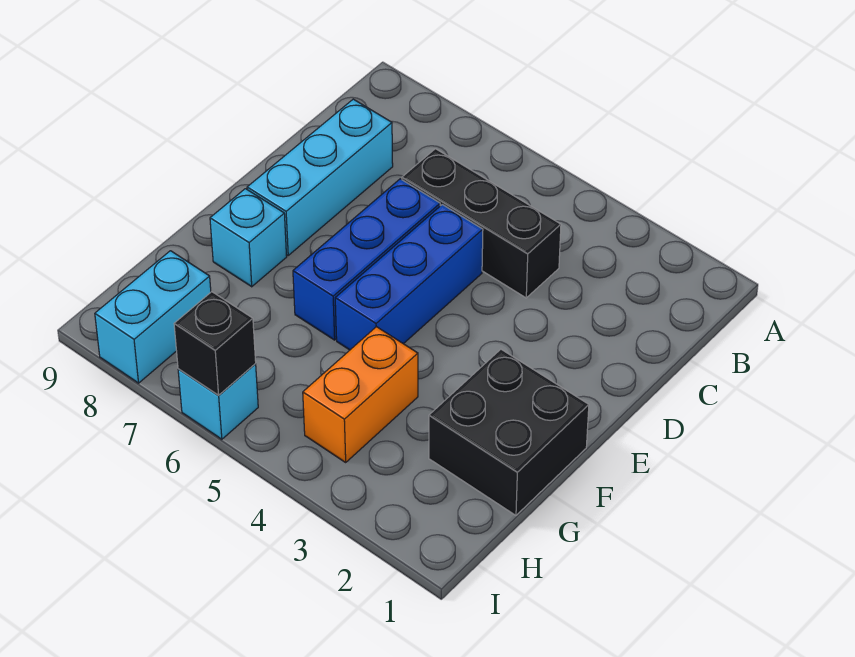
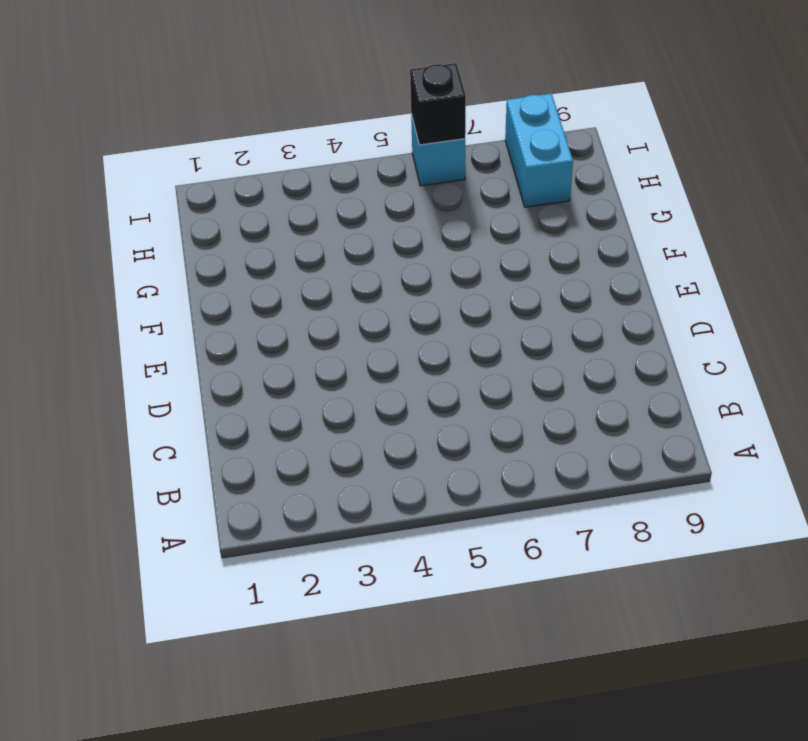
none -> black 1x3 brick [402,149,561,298]
none -> cyan 1x3 brick [247,99,393,255]

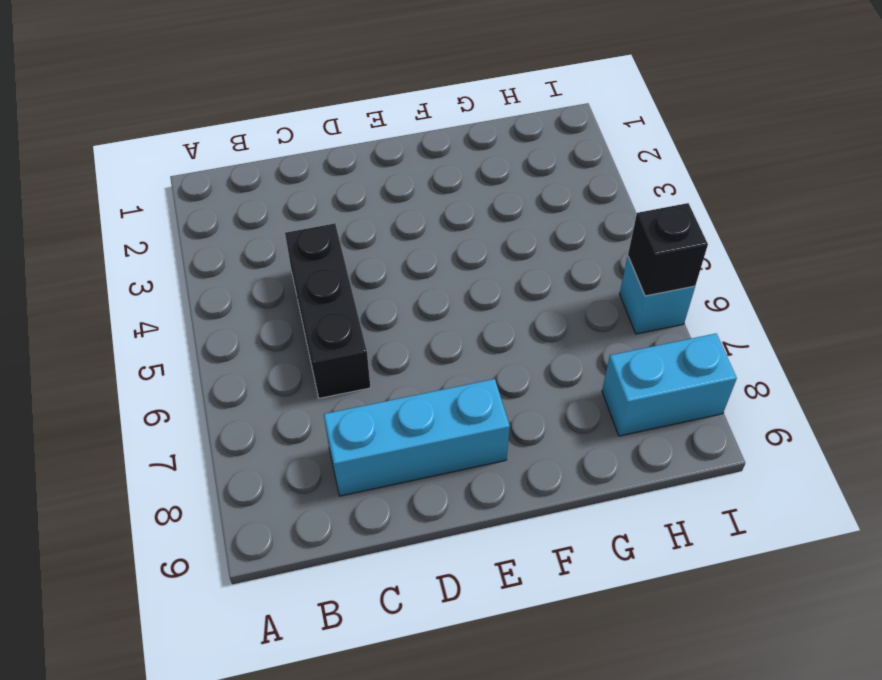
none -> blue 1x3 brick [335,205,483,350]
none -> blue 1x3 brick [293,179,440,340]

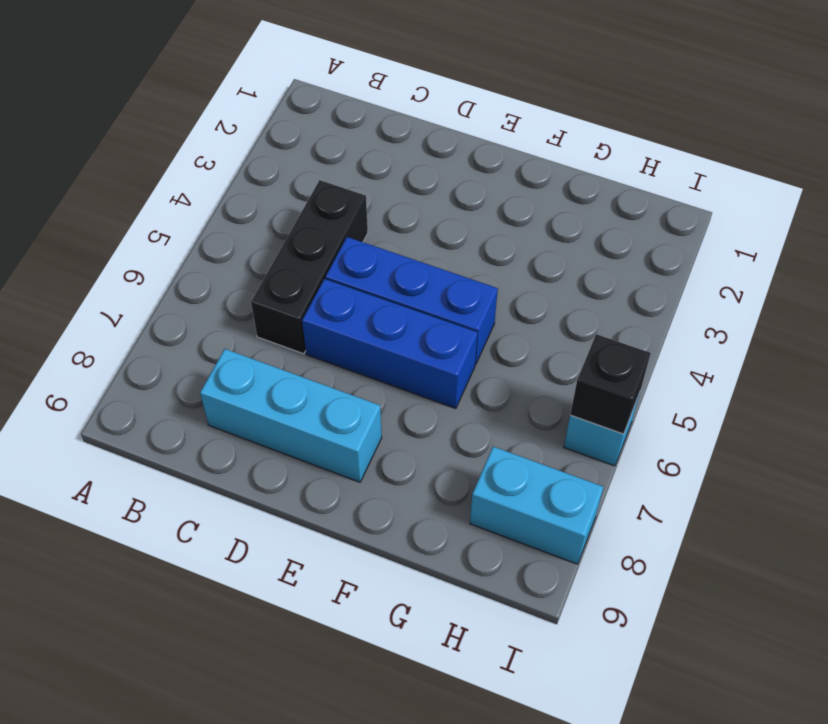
none -> black 2x2 brick [429,349,589,515]
none -> cyan 1x1 brick [210,189,287,287]

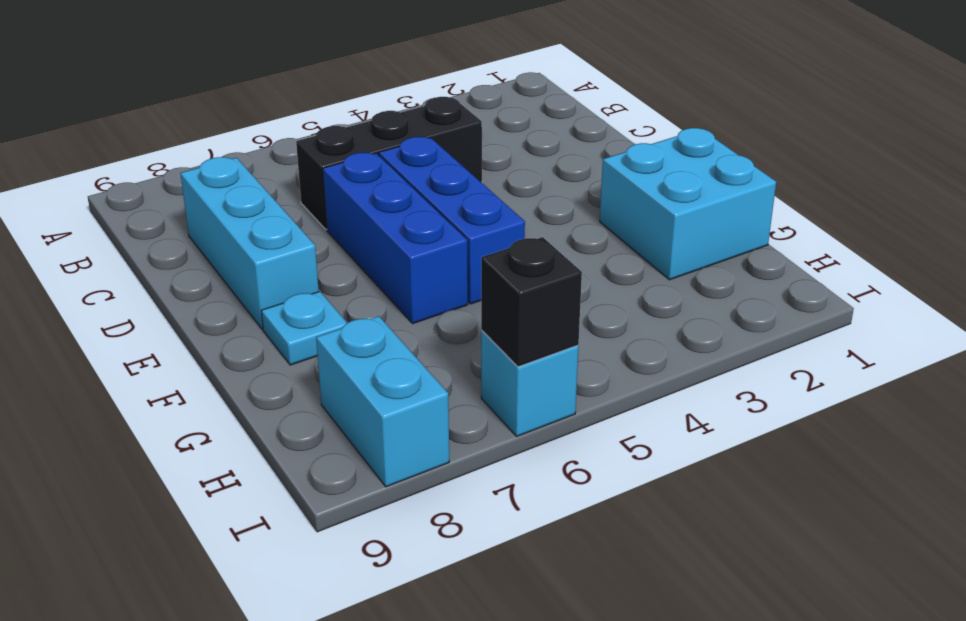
cyan 2x2 brick [600,128,776,280] -> black 2x2 brick [429,349,589,515]
cyan 1x1 plate [261,291,347,365] -> cyan 1x1 brick [210,189,287,287]
none -> orange 1x2 brick [303,327,418,462]

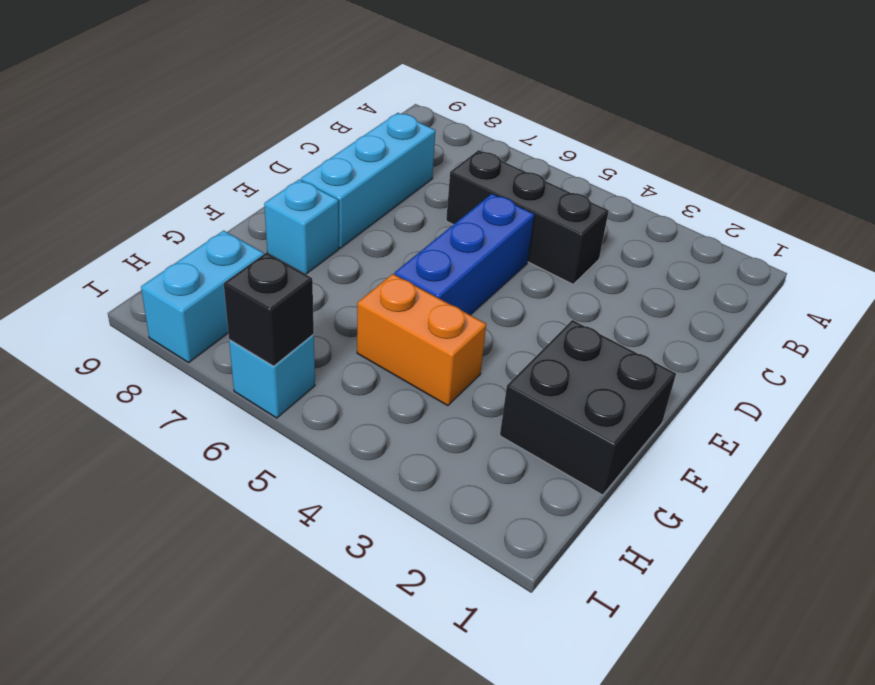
orange 1x2 brick [357,274,486,406] -> orange 1x2 brick turned to [303,327,418,462]
none -> blue 1x3 brick [293,179,440,340]

